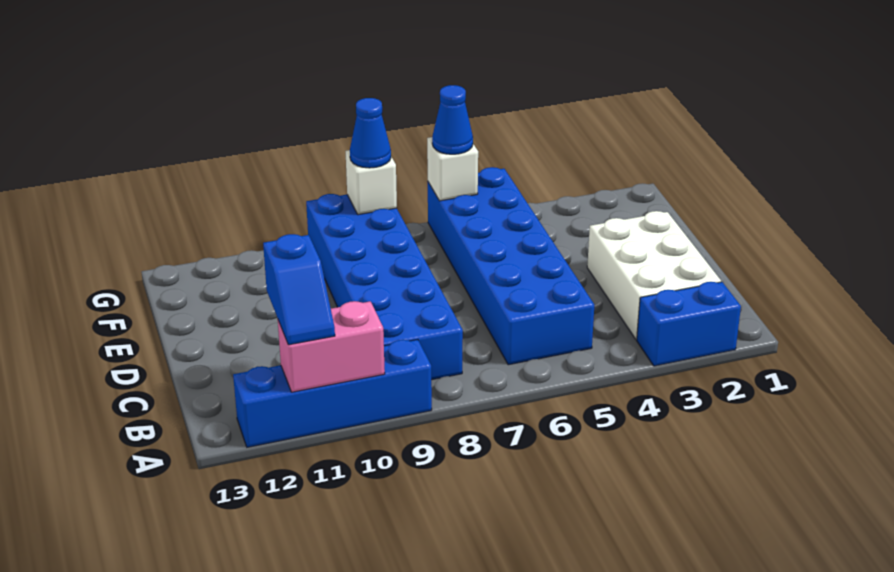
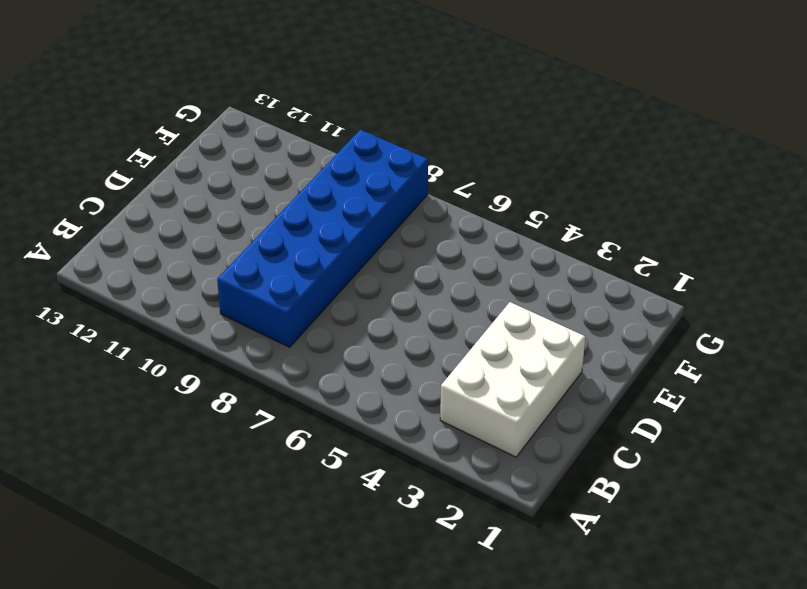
none -> blue 1x2 brick [637,282,741,366]
none -> blue 1x4 brick [233,339,432,447]

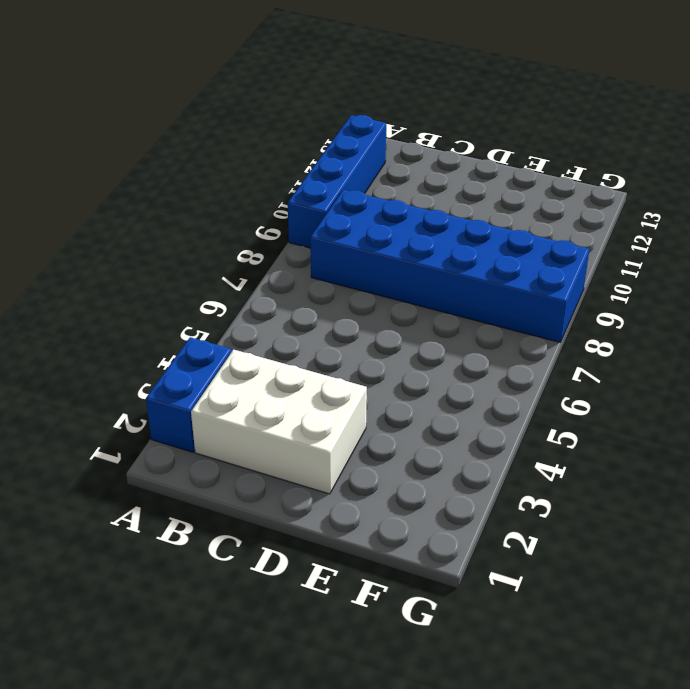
none -> blue 2x6 brick [428,167,594,365]
none -> pink 1x2 brick [278,301,385,392]

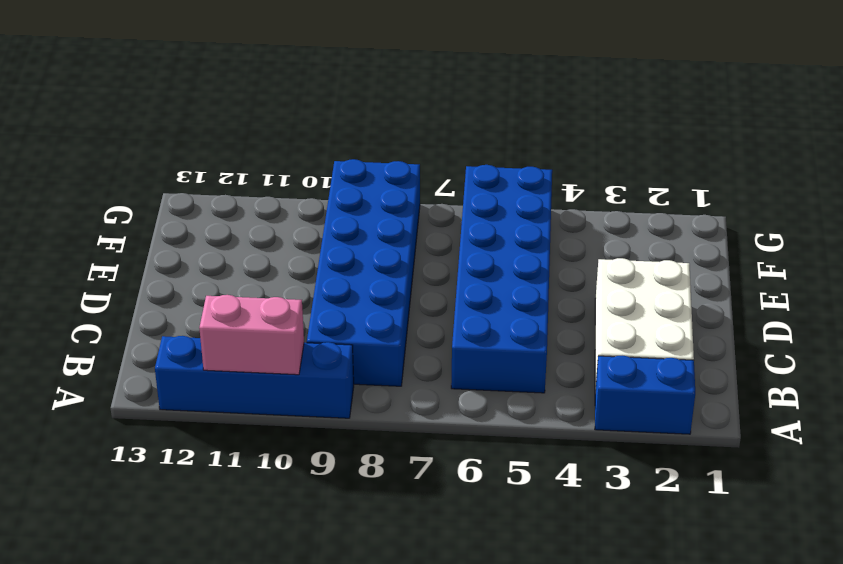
none -> white 1x1 brick [427,137,478,201]
none -> white 1x1 brick [346,150,397,215]

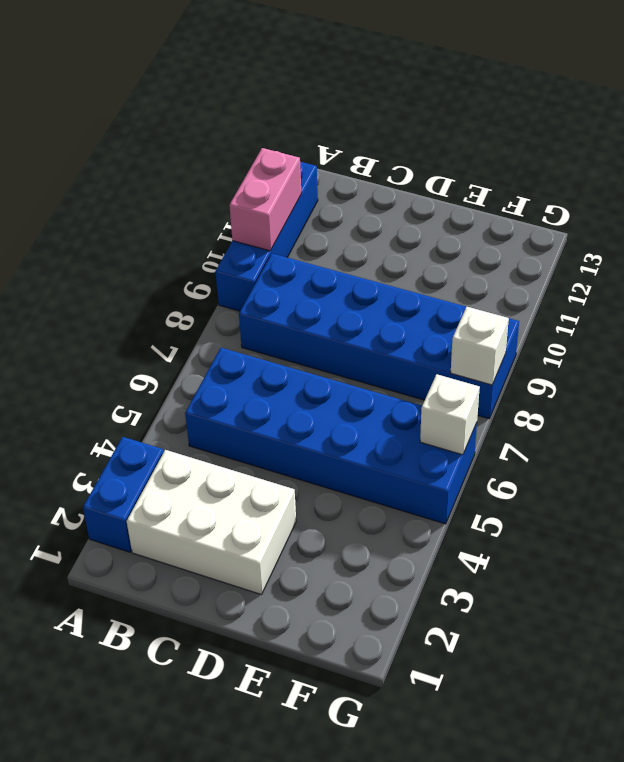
none -> blue 1x2 slope [263,234,335,345]
none -> blue 1x1 cone [432,85,473,154]

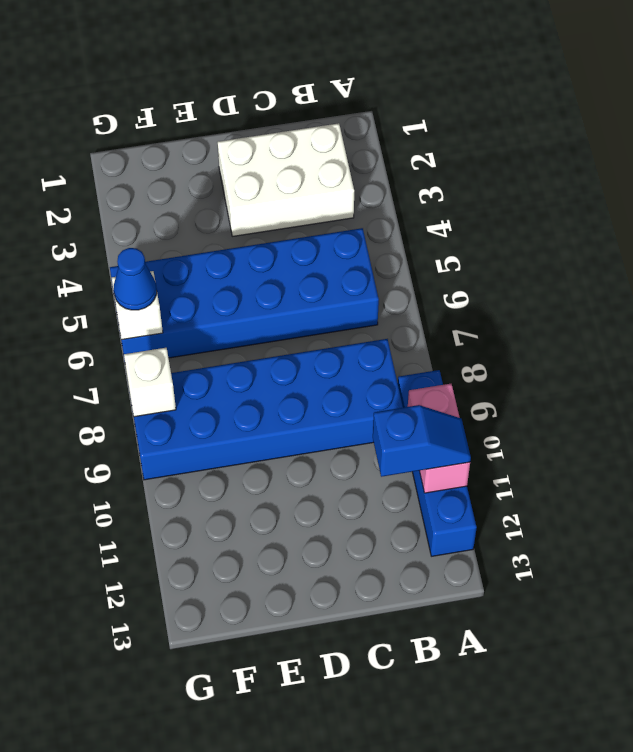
none -> blue 1x2 brick [637,282,741,366]
none -> blue 1x1 cone [350,98,391,168]

